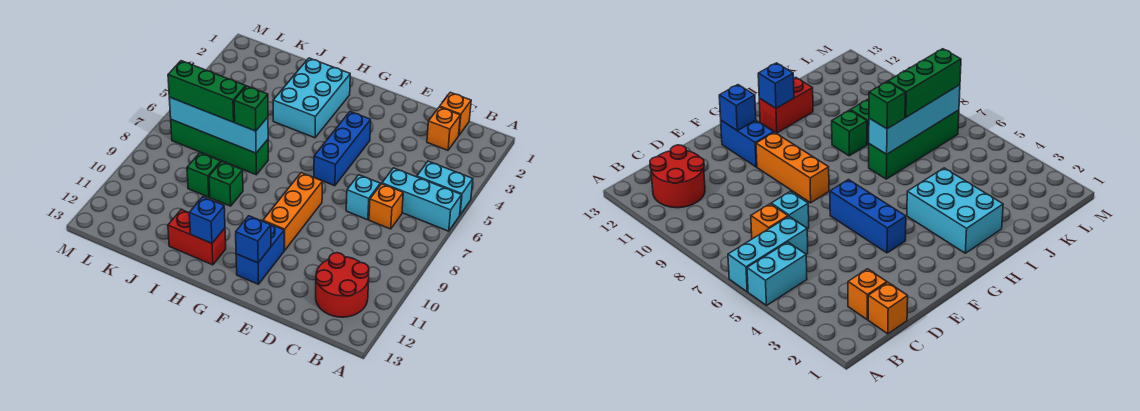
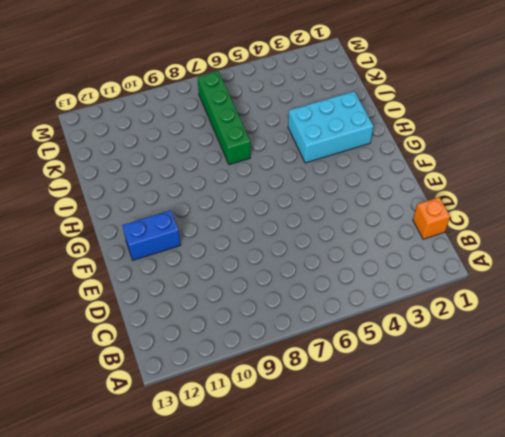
none -> cyan 1x2 brick [417,161,473,215]
none -> cyan 1x3 brick [382,168,462,231]
none -> red 2x2 round brick [316,253,369,317]

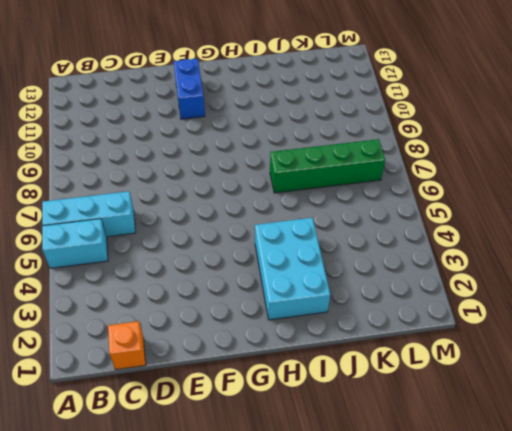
none -> red 2x2 round brick [316,253,369,317]
none -> orange 1x1 brick [427,107,460,150]
none -> orange 1x1 brick [369,184,403,229]

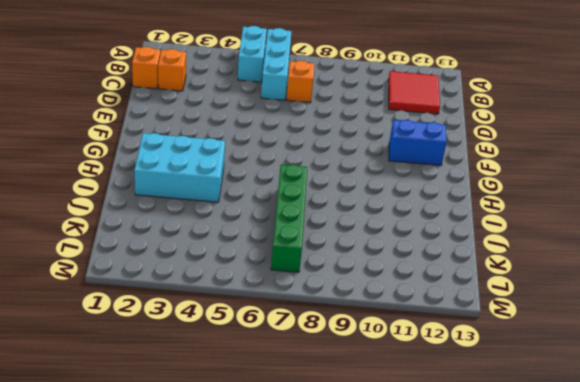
red 2x2 tile [388,71,440,114] -> red 2x2 round brick [316,253,369,317]
none -> cyan 1x1 brick [346,175,380,220]
none -> blue 1x3 brick [314,112,371,186]
none -> orange 1x3 brick [263,173,323,250]

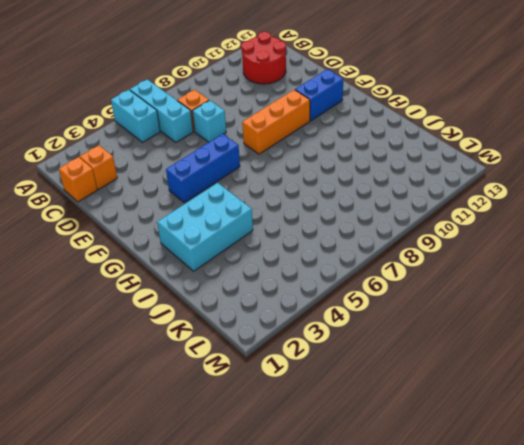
none -> red 1x2 brick [168,210,226,265]
none -> green 1x4 brick [171,120,268,175]
none -> green 1x1 brick [209,162,243,206]

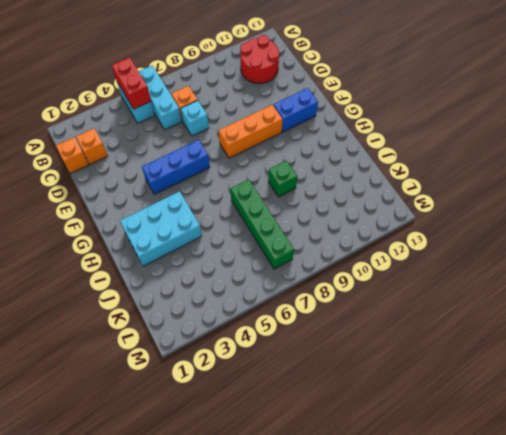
red 1x2 brick [112,57,151,109] -> red 1x2 brick moved to [168,210,226,265]
none -> green 1x1 brick [187,153,221,197]
none -> blue 1x1 brick [236,216,271,263]
none -> blue 1x1 brick [189,197,225,243]

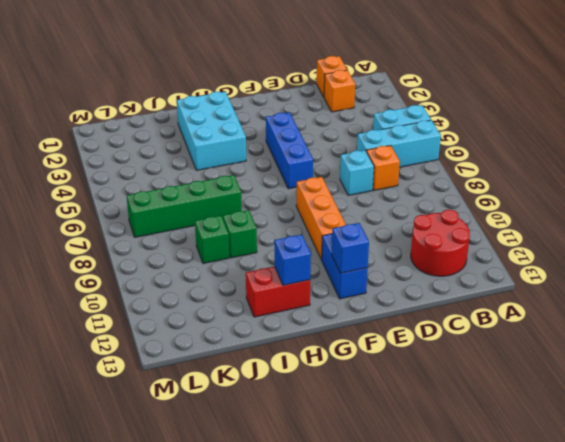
none -> cyan 1x4 brick [169,97,268,153]
none -> green 1x1 brick [234,86,268,131]
none -> green 1x3 brick [168,61,246,122]

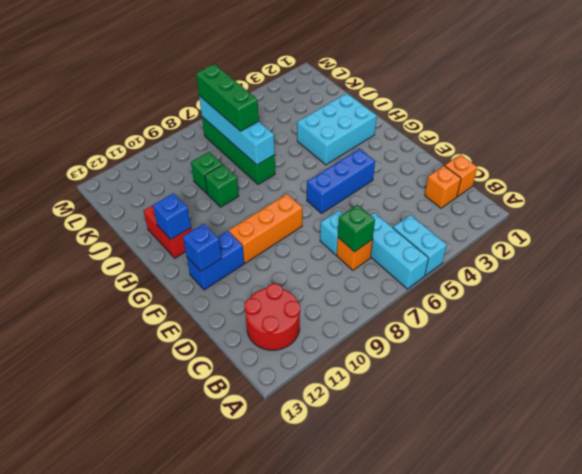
green 1x1 brick [338,205,375,252] -> green 1x1 brick moved to [234,86,268,131]

